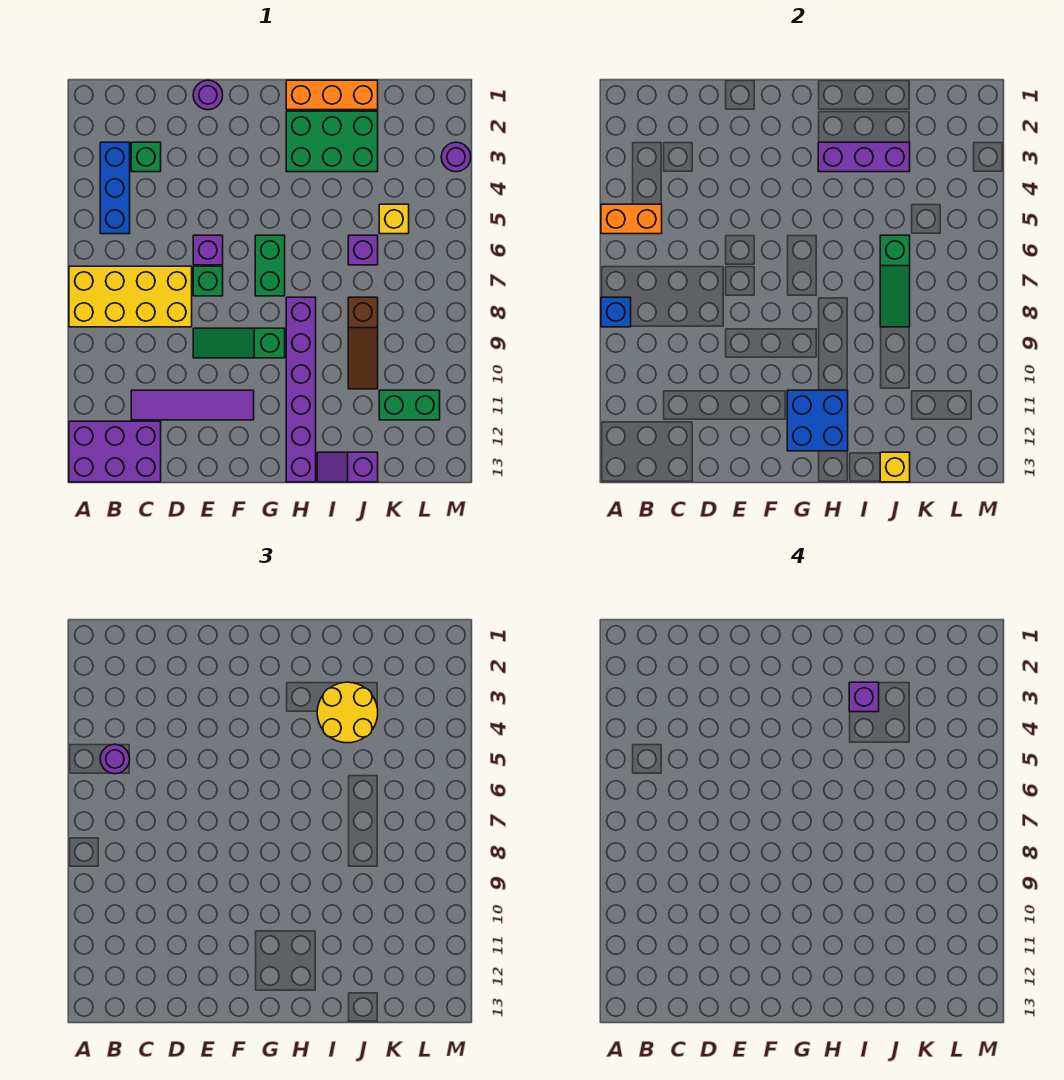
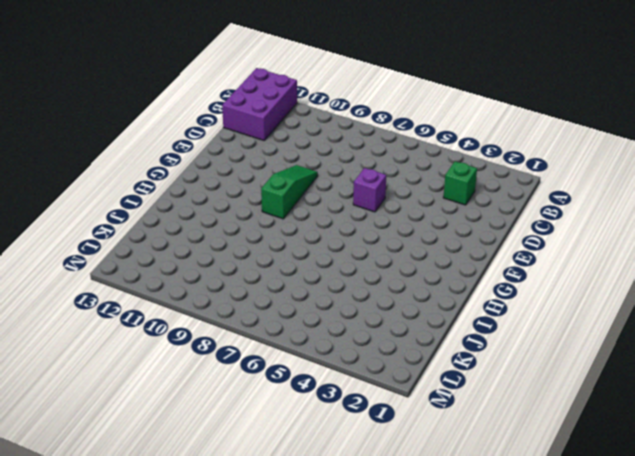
none -> yellow 2x4 brick [69,266,192,327]
none -> blue 1x3 brick [100,142,130,234]
none -> purple 1x4 tile [131,390,254,420]

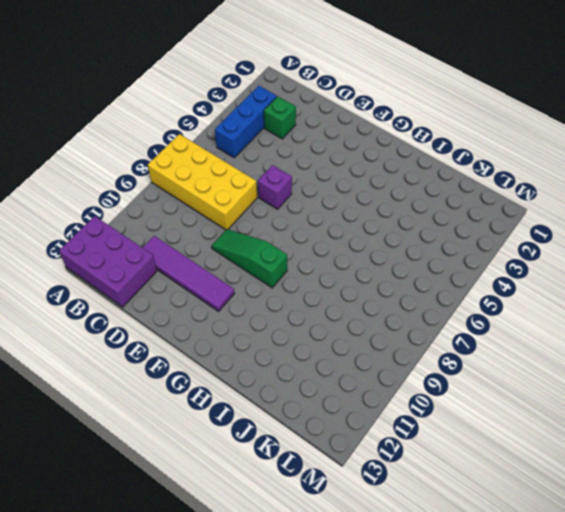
none -> purple 1x1 round brick [193,80,223,110]
none -> green 1x1 brick [193,266,223,296]
none -> green 1x2 brick [255,235,285,296]

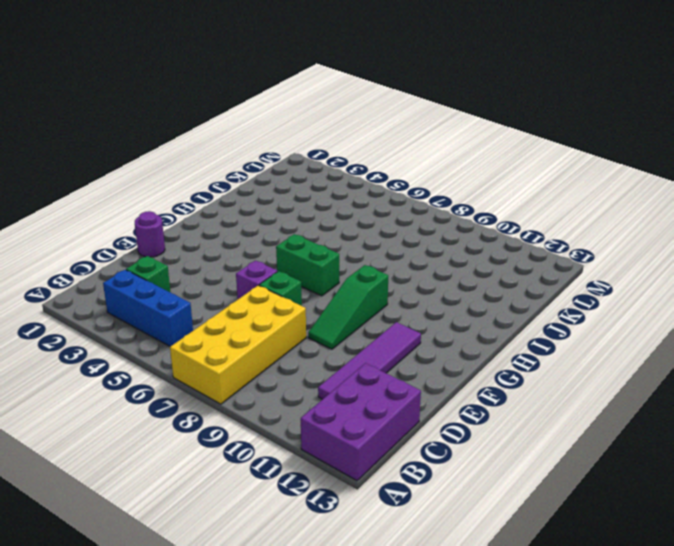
none -> orange 1x3 brick [286,80,378,110]
none -> green 2x3 brick [286,111,378,172]
none -> purple 1x6 brick [286,297,316,482]

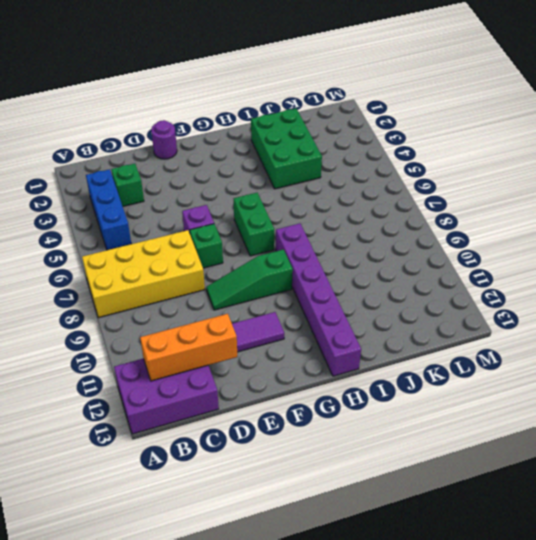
orange 1x3 brick [140,314,237,381] -> orange 1x3 brick moved to [286,80,378,110]
green 2x3 brick [251,109,322,189] -> green 2x3 brick turned to [286,111,378,172]
none -> purple 1x2 slope [317,452,378,482]
none -> purple 1x1 brick [348,235,378,265]
none -> brown 1x3 slope [348,297,378,389]

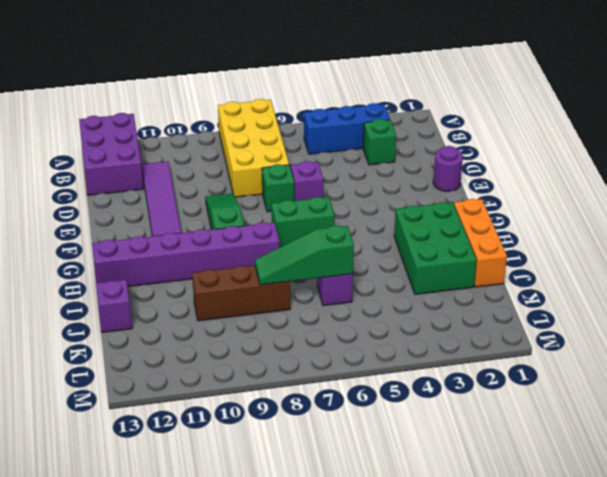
brown 1x3 brick [192,265,290,321] -> brown 1x3 slope [348,297,378,389]
none -> yellow 1x1 brick [379,204,409,234]
none -> green 1x2 brick [379,390,440,420]
none -> purple 1x1 round brick [441,142,471,172]

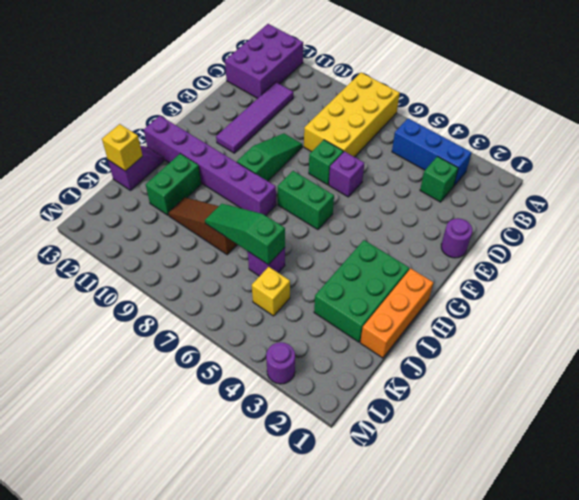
green 1x2 brick [146,154,201,215] -> green 1x2 brick moved to [379,390,440,420]
none -> orange 1x2 brick [601,204,662,234]
none -> blue 1x1 brick [601,297,631,327]
none -> blue 2x2 brick [787,390,848,451]

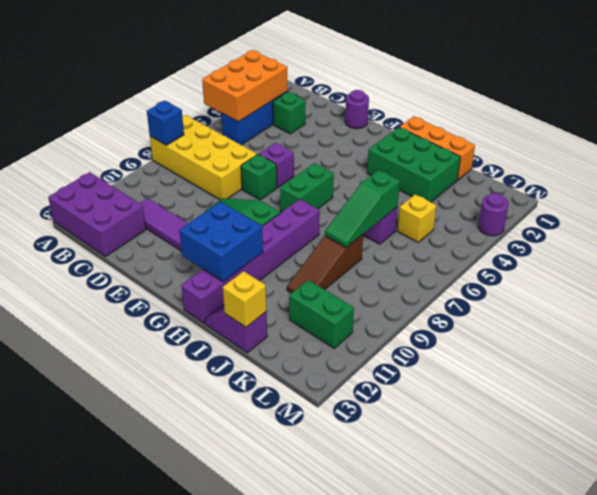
orange 2x3 brick [202,50,287,122] -> orange 1x2 brick [601,204,662,234]
none -> purple 1x3 brick [818,142,910,172]
none -> purple 1x1 round brick [100,744,130,774]
none -> yellow 2x2 round brick [317,682,378,743]

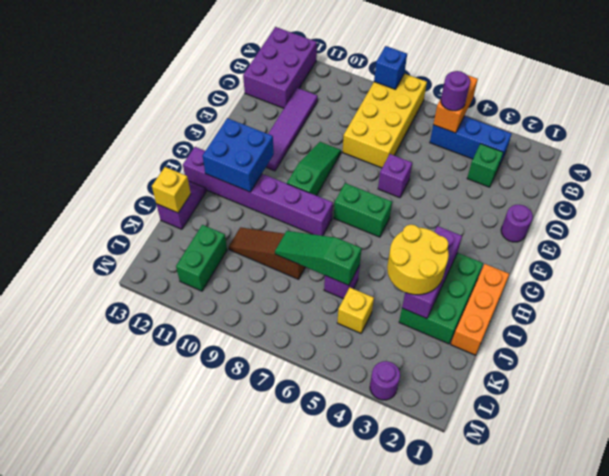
none -> green 1x1 brick [193,266,223,296]
none -> purple 1x1 brick [849,682,879,712]

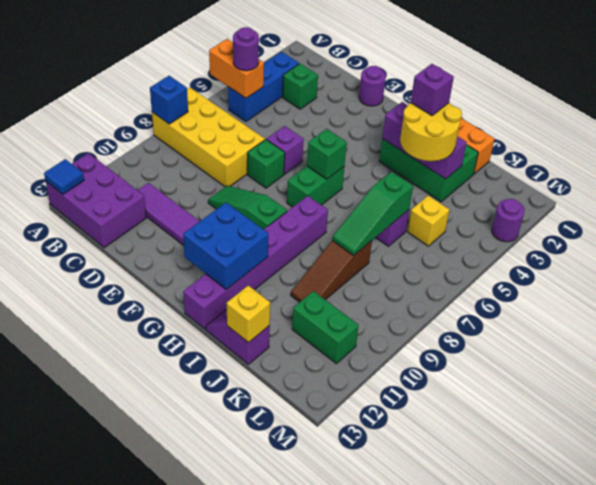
blue 1x1 tile [44,159,84,194] -> none
green 1x1 brick [307,129,347,179] -> none

